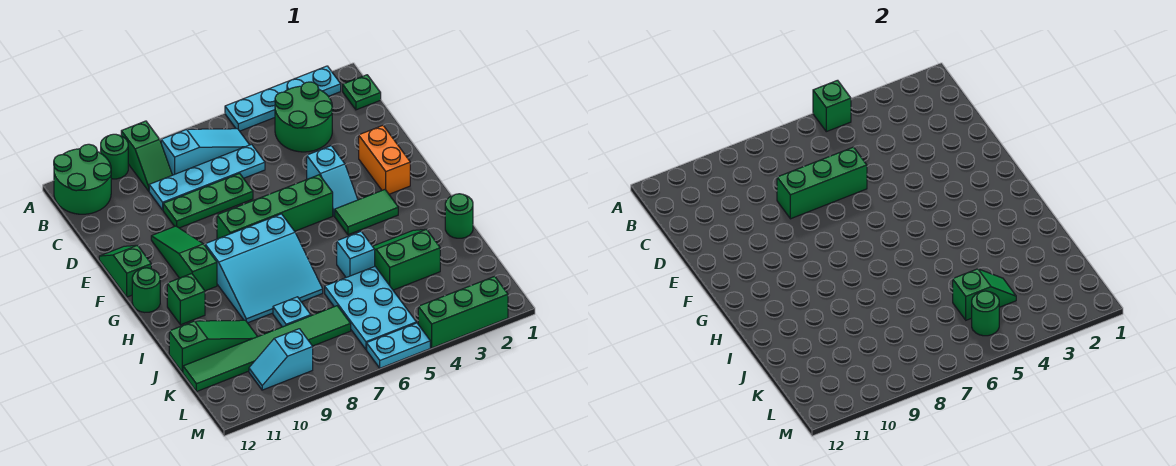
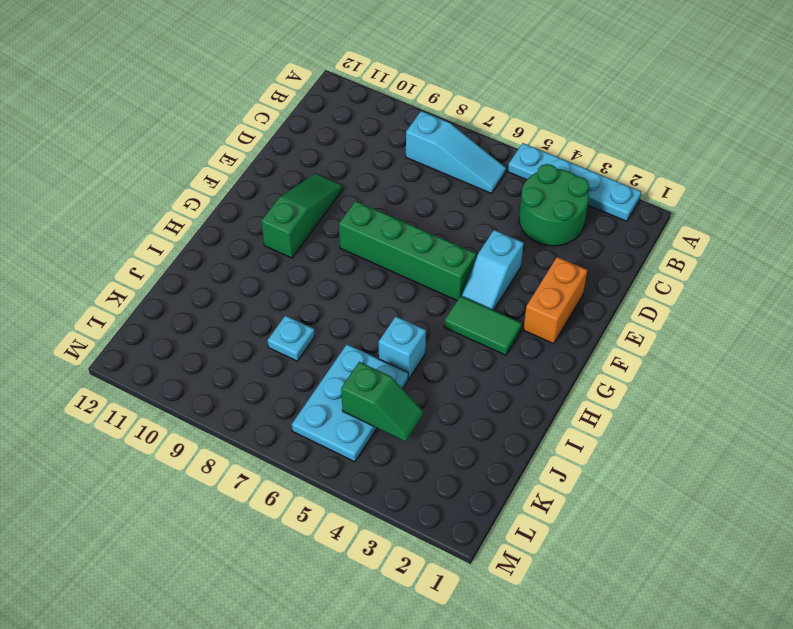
none -> green 1x2 slope [121,121,172,191]
none -> green 1x1 round brick [101,134,128,179]
none -> green 2x2 round brick [54,144,111,214]
none -> green 1x1 plate [343,75,381,110]

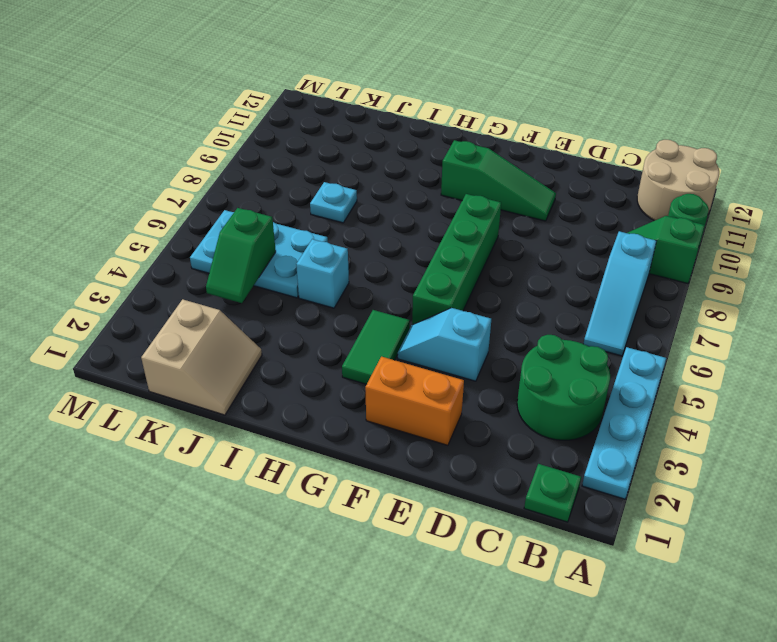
tan 2x2 round brick [637,140,719,221] -> green 2x2 round brick [54,144,111,214]
tan 2x2 slope [141,299,262,415] -> none
none -> cyan 1x4 plate [149,144,265,210]
none -> green 1x3 plate [163,173,253,228]
none -> green 1x2 slope [99,245,151,297]
none -> cyan 3x3 slope [205,214,323,323]

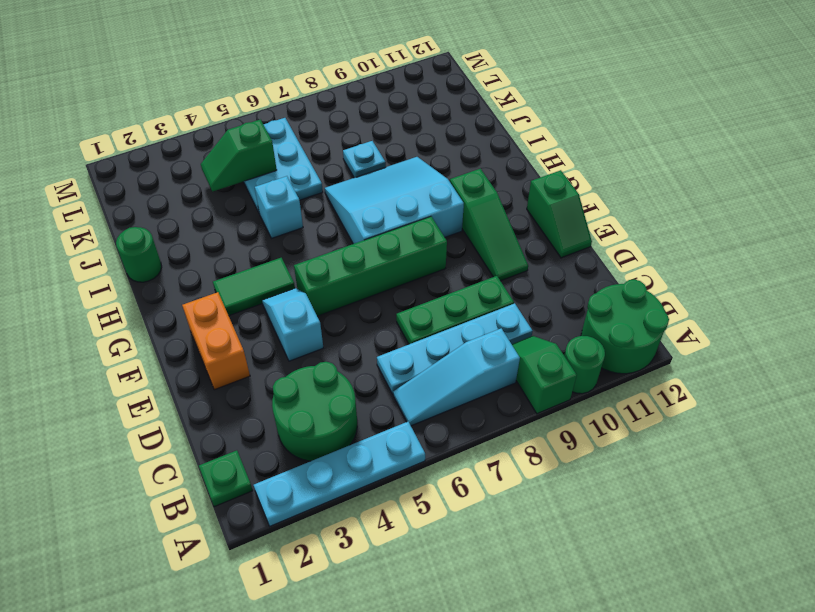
none -> green 1x1 round brick [132,268,160,312]
none -> green 1x1 brick [167,273,205,325]
none -> green 2x2 slope [373,229,440,290]
none -> green 1x3 slope [169,320,258,373]

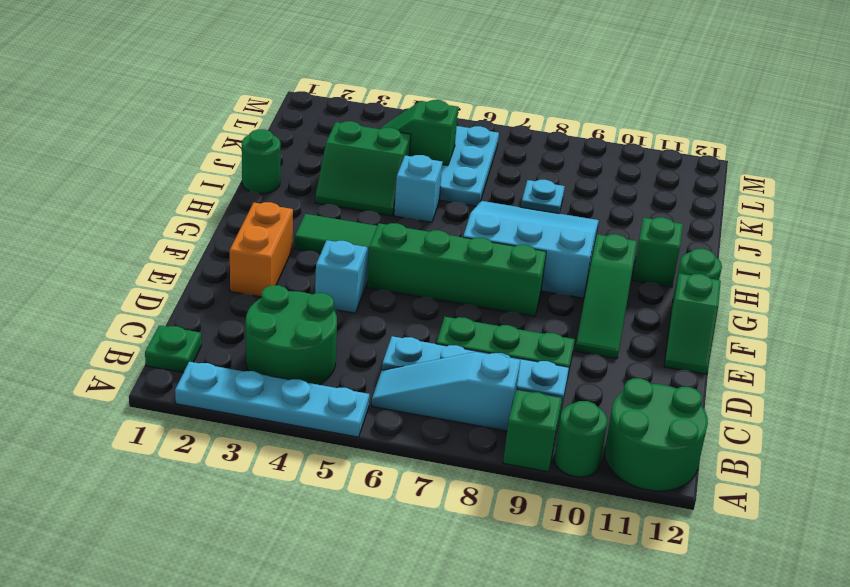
none -> green 1x3 slope [169,320,258,373]
none -> green 1x6 tile [183,306,351,392]
none -> cyan 1x2 slope [249,329,313,390]
none -> green 1x3 brick [418,276,508,348]

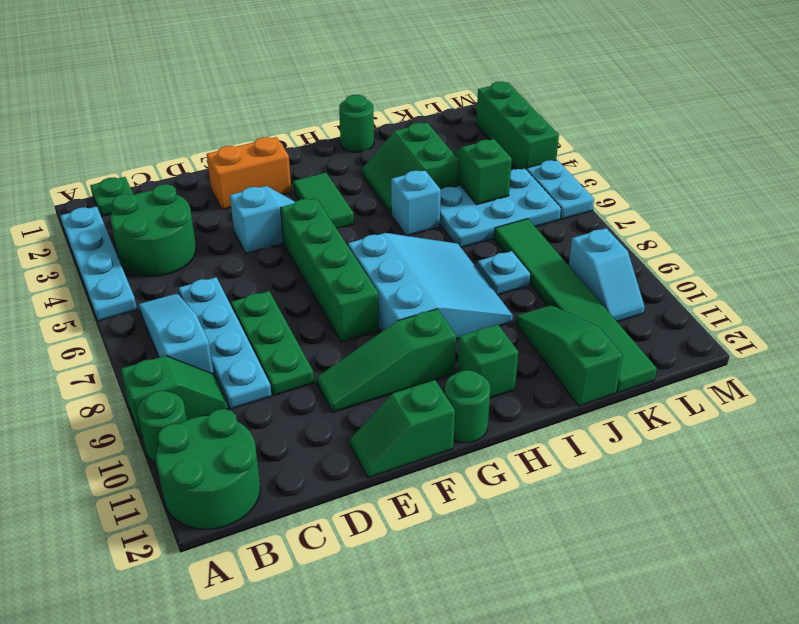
none -> green 1x1 brick [813,80,851,132]
none -> green 1x3 brick [777,147,867,219]
none -> green 1x1 round brick [972,291,999,336]

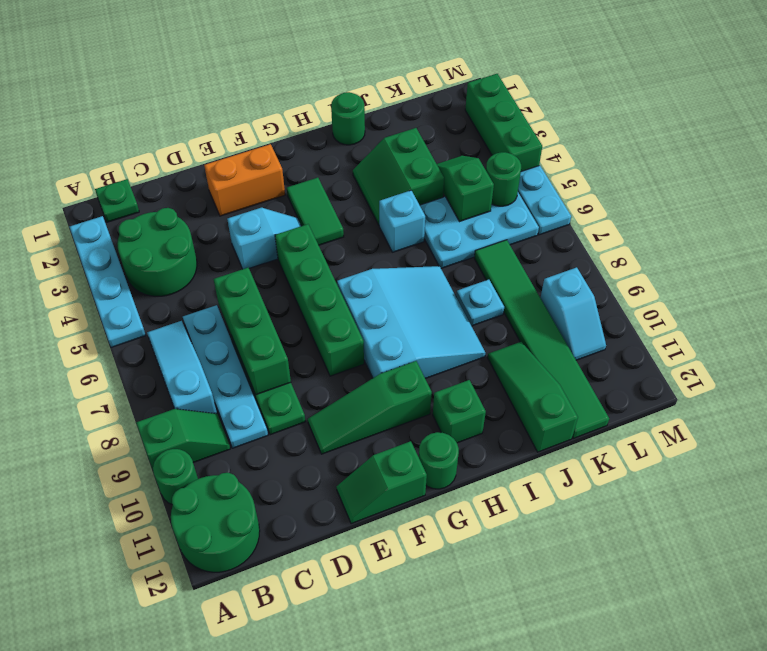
none -> green 1x1 brick [813,80,851,132]

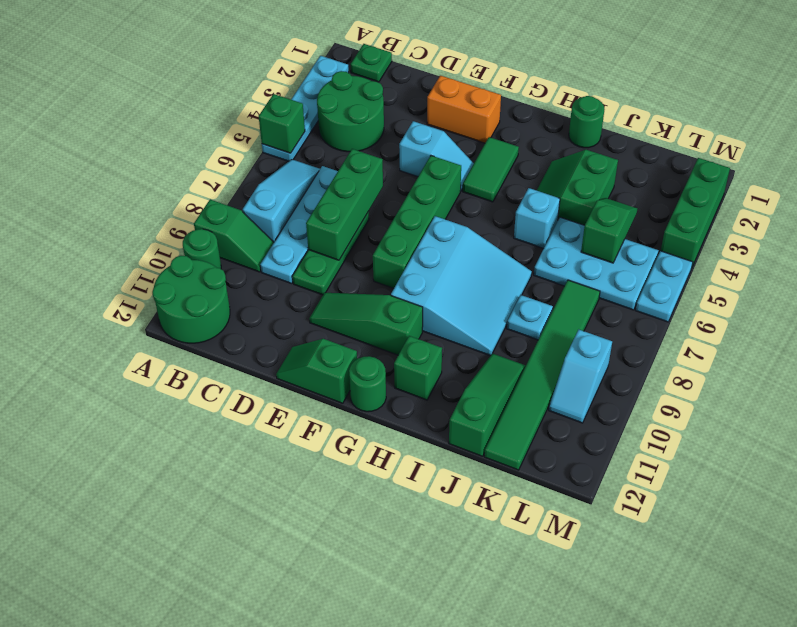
none -> green 1x1 round brick [972,291,999,336]

